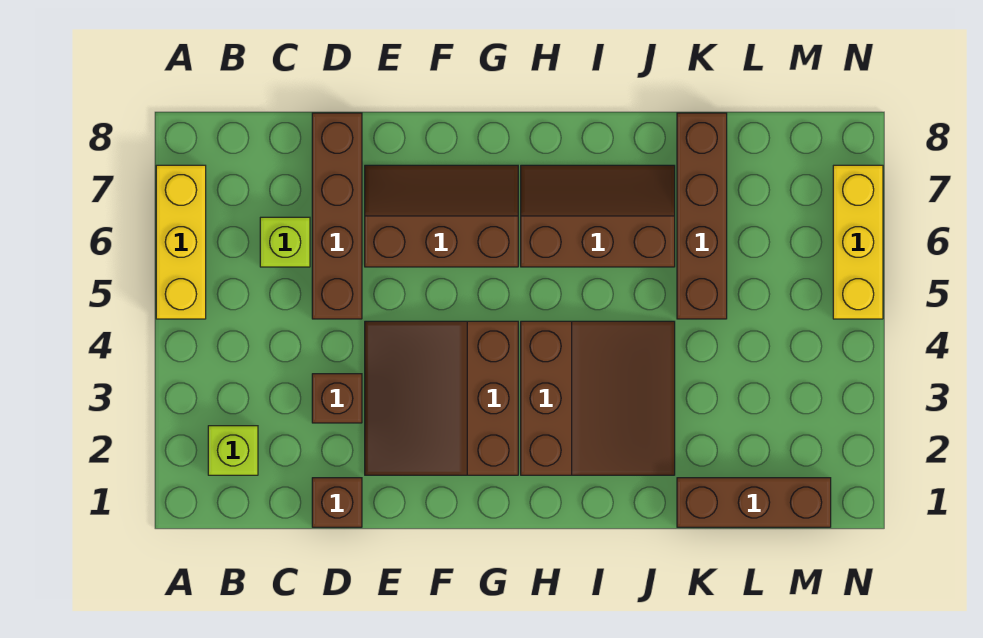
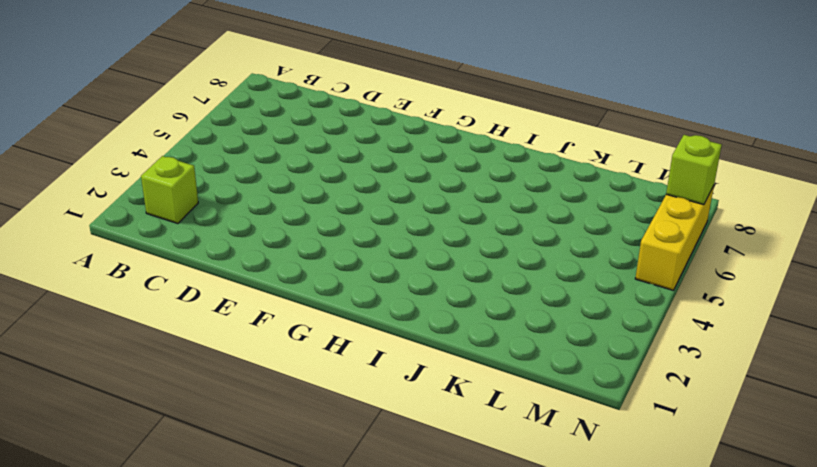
lime 1x1 brick [666,135,722,205] -> lime 1x1 brick moved to [260,217,310,267]
none -> yellow 1x3 brick [156,165,206,319]
none -> brown 1x1 brick [312,478,362,527]
none -> brown 1x1 brick [312,374,362,423]

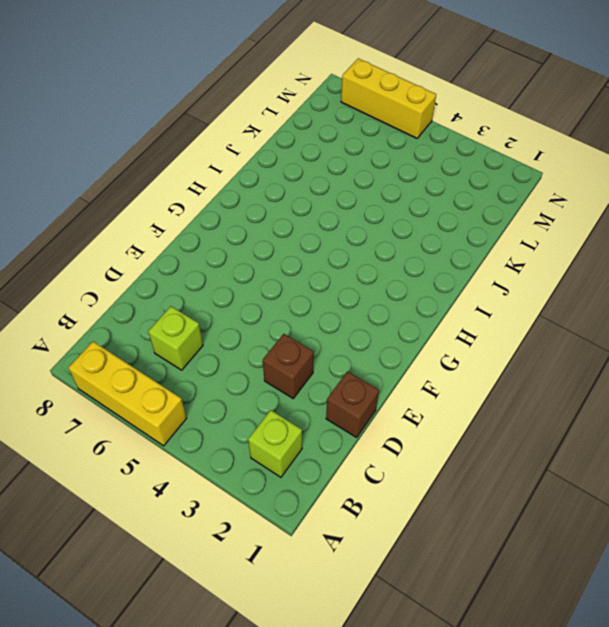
none -> brown 1x4 brick [312,113,362,319]
none -> brown 3x3 slope [365,321,518,475]
none -> brown 2x3 slope [365,165,518,267]

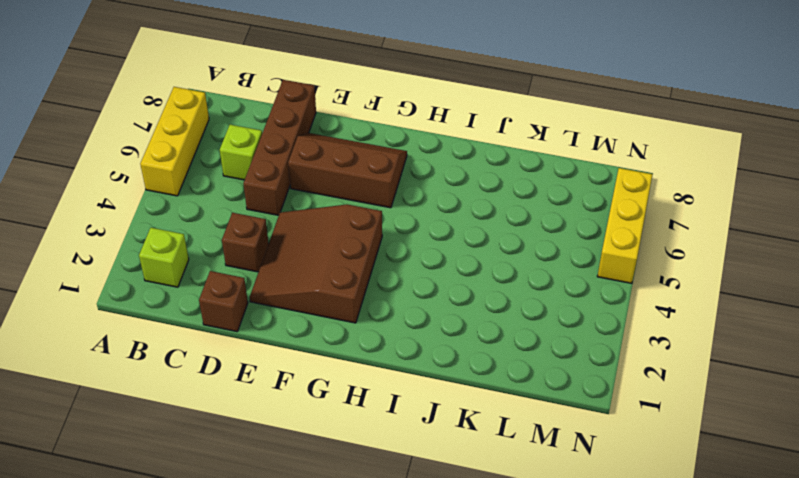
none -> brown 3x3 slope [521,321,675,475]
none -> brown 2x3 slope [521,165,675,267]
none -> brown 1x3 brick [677,478,831,527]

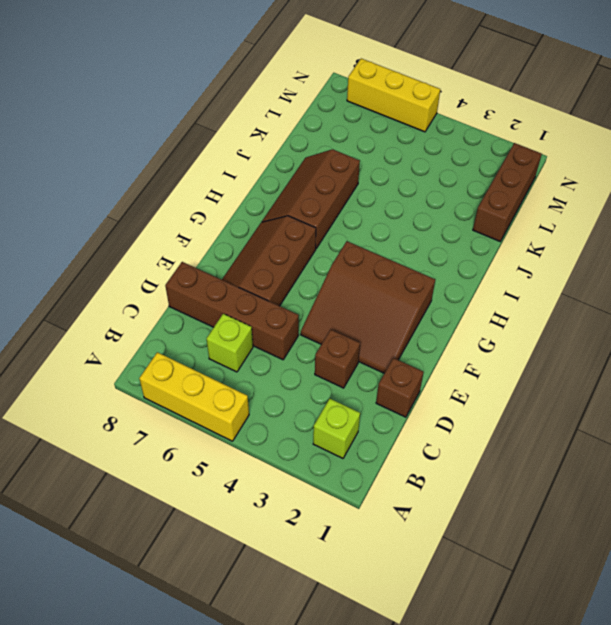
none -> brown 3x3 slope [521,321,675,475]
none -> brown 1x4 brick [677,113,727,319]

